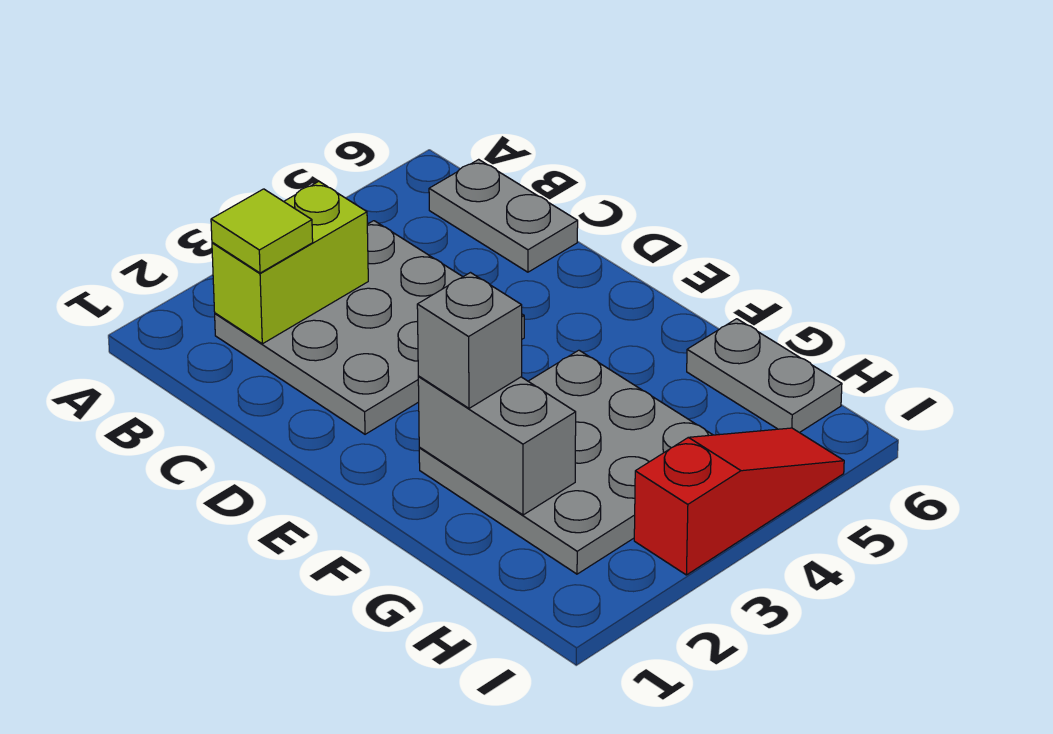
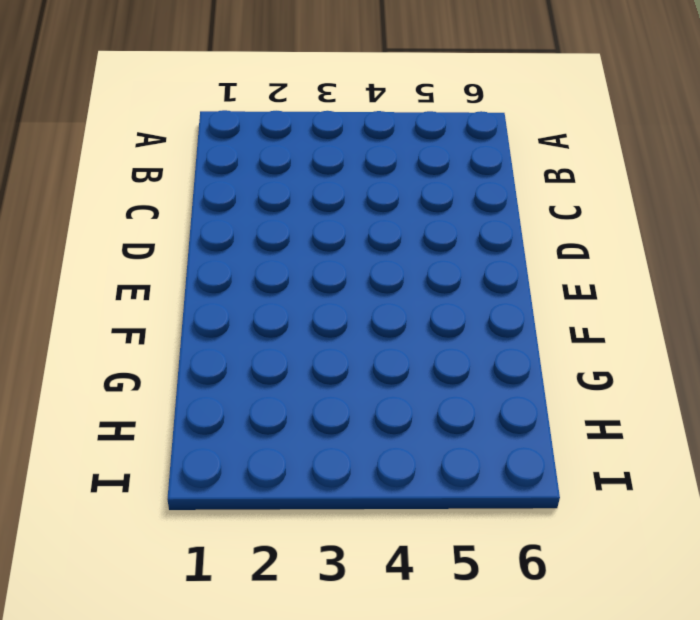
none -> grey 3x3 plate [215,221,524,434]
none -> grey 1x2 plate [429,159,578,272]

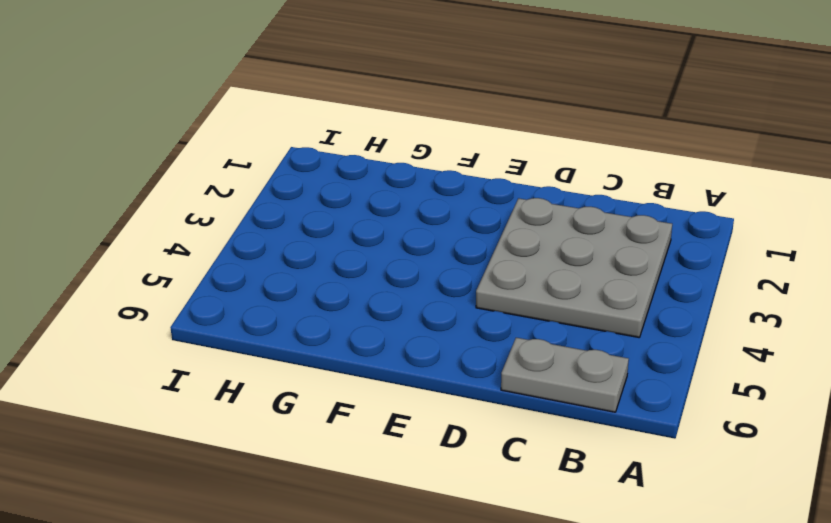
none -> grey 3x3 plate [419,350,712,574]
none -> grey 1x2 plate [687,319,842,433]

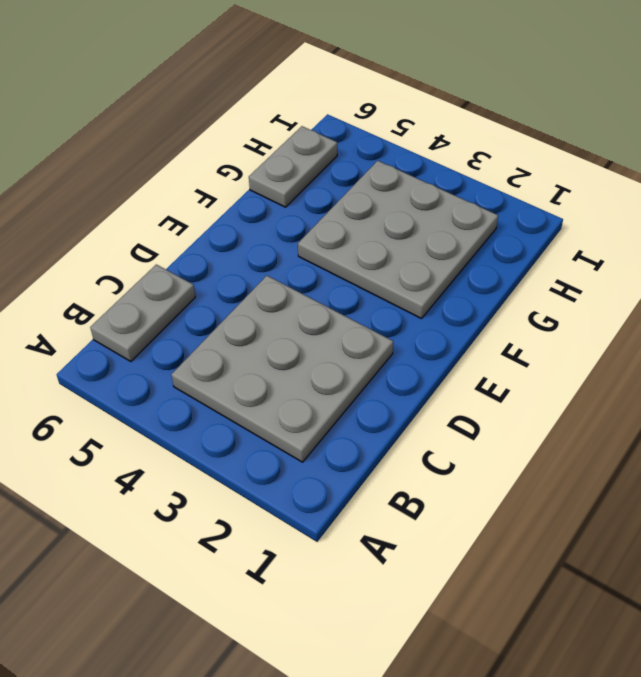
none -> red 1x3 slope [634,428,844,575]
none -> lime 1x2 brick [212,181,368,344]

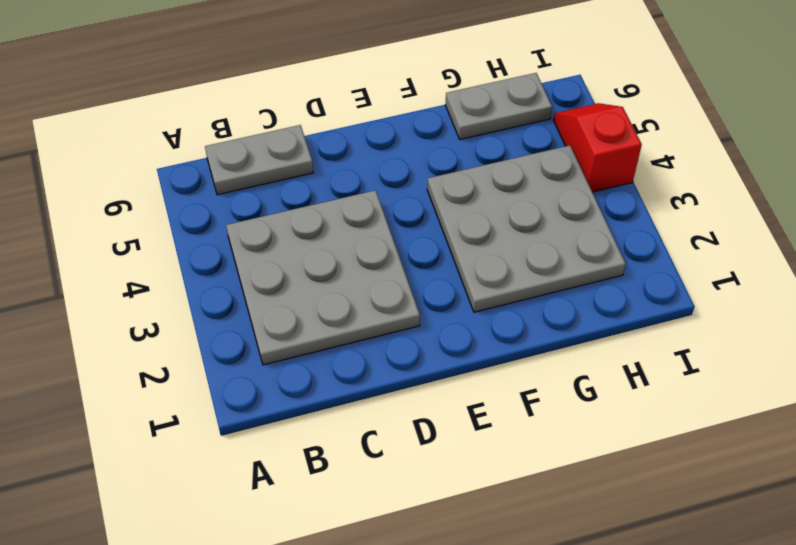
red 1x2 slope [554,103,642,192] -> red 1x3 slope [634,428,844,575]
none -> lime 1x2 brick [212,181,368,344]
none -> grey 1x2 brick [418,377,576,515]

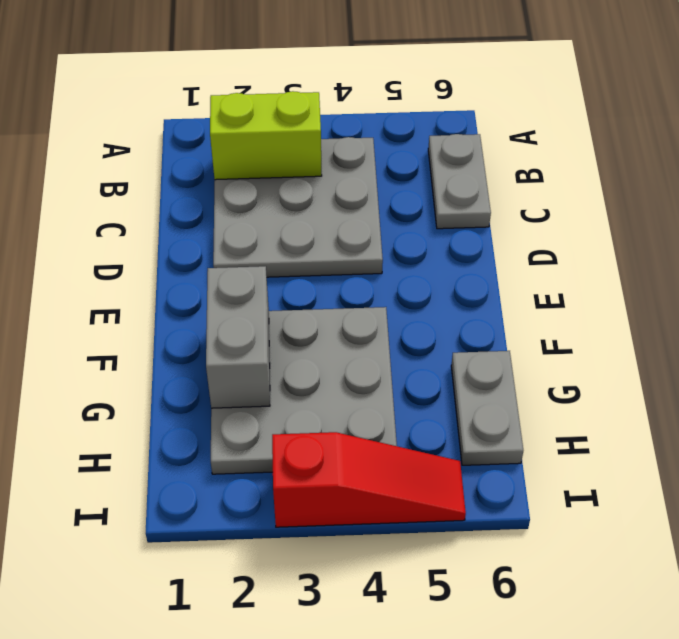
none -> lime 1x1 tile [211,189,313,273]
none -> grey 1x1 brick [417,273,522,408]

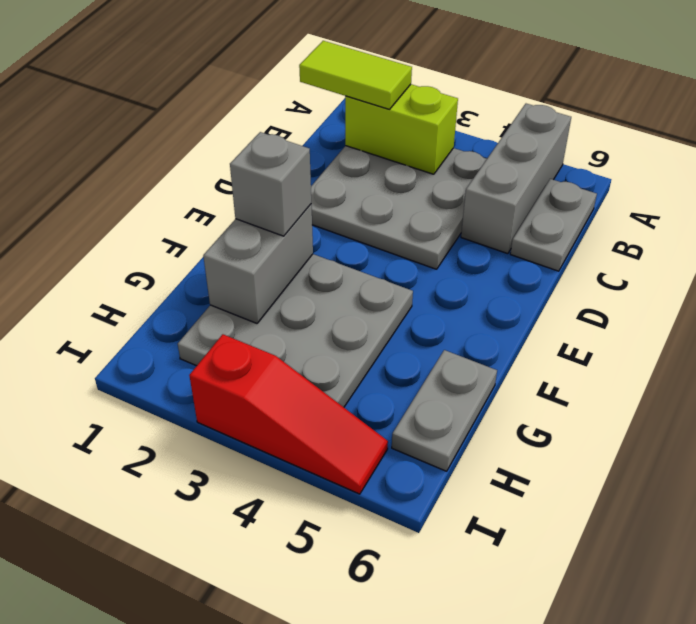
grey 1x3 brick [461,104,571,254] -> none
lime 1x2 tile [299,41,412,109] -> lime 1x1 tile [211,189,313,273]

